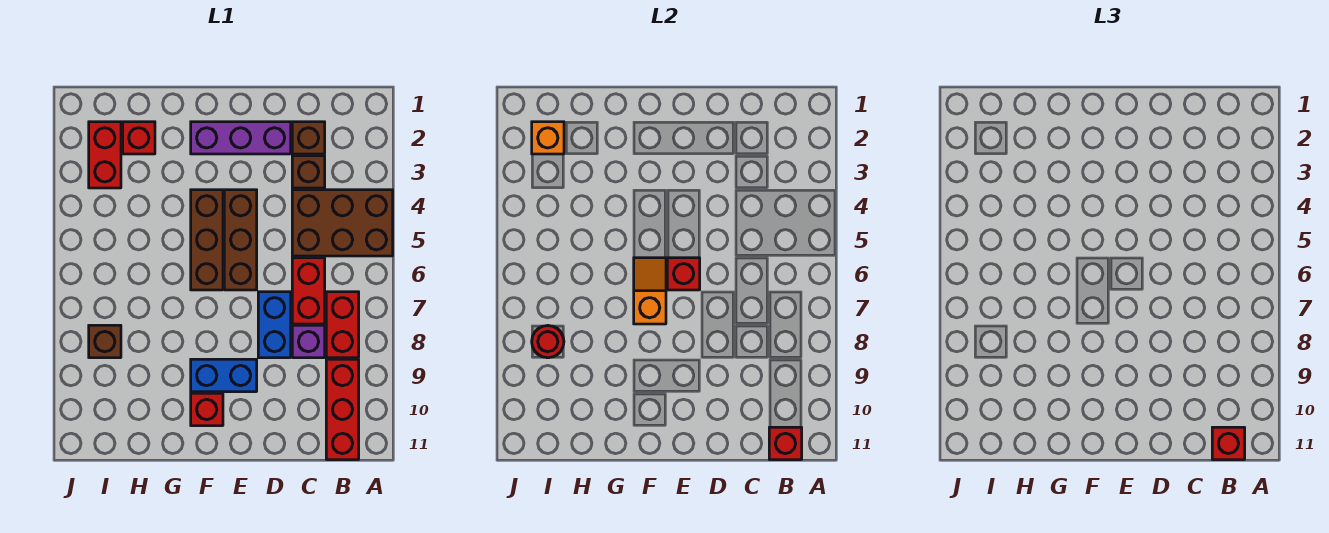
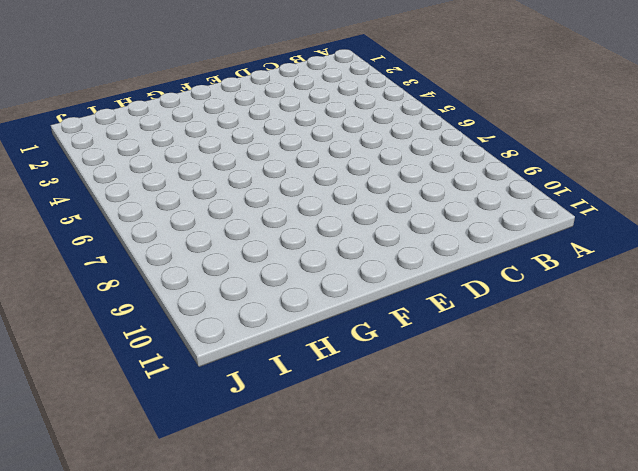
none -> brown 2x3 brick [292,190,393,256]
none -> red 1x2 brick [326,292,359,358]
none -> red 1x3 brick [326,359,359,460]

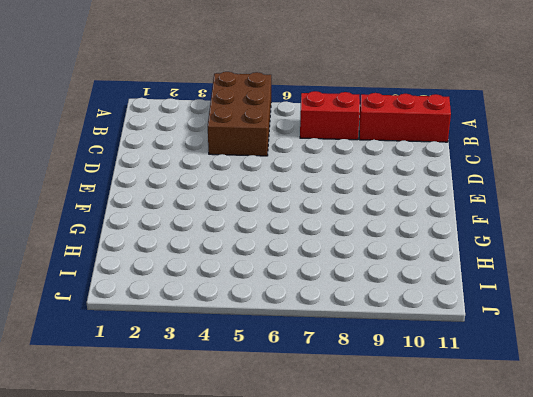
none -> brown 1x1 brick [292,122,325,154]
none -> brown 1x1 brick [292,156,325,188]
none -> red 1x2 brick [292,258,325,324]

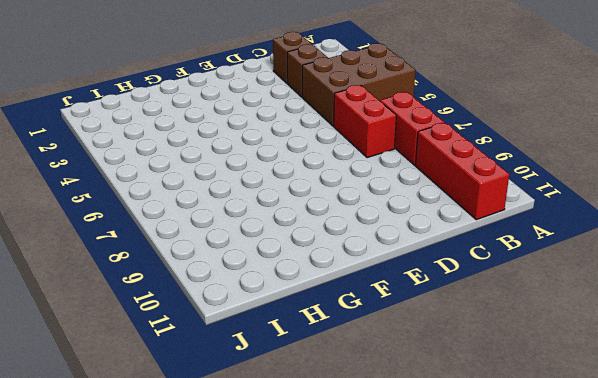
none -> purple 1x1 brick [292,325,325,358]
none -> purple 1x3 brick [191,122,291,154]
none -> blue 1x2 brick [258,292,291,358]

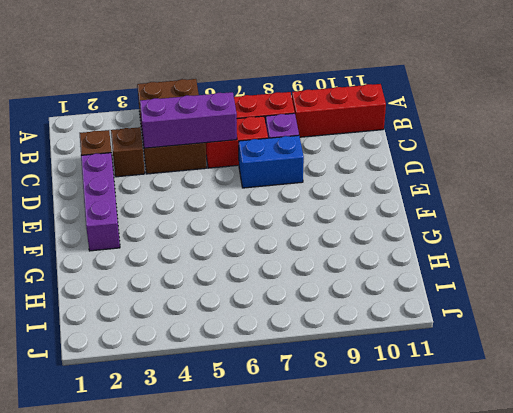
purple 1x3 brick [140,92,237,148] -> none
none -> brown 1x3 brick [224,190,257,290]
none -> blue 1x2 brick [191,359,257,392]
none -> brown 1x3 brick [191,190,223,290]

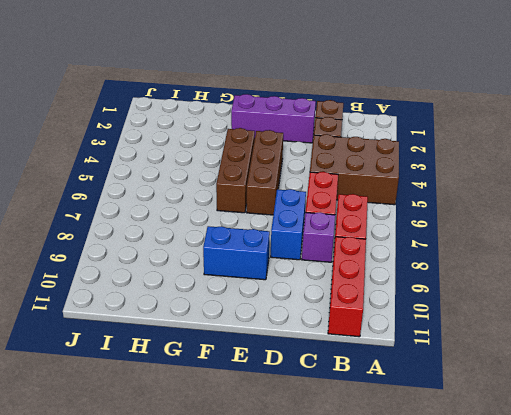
none -> red 1x1 brick [191,393,223,426]
none -> red 1x1 brick [123,122,155,154]
none -> red 1x2 brick [89,122,121,188]

